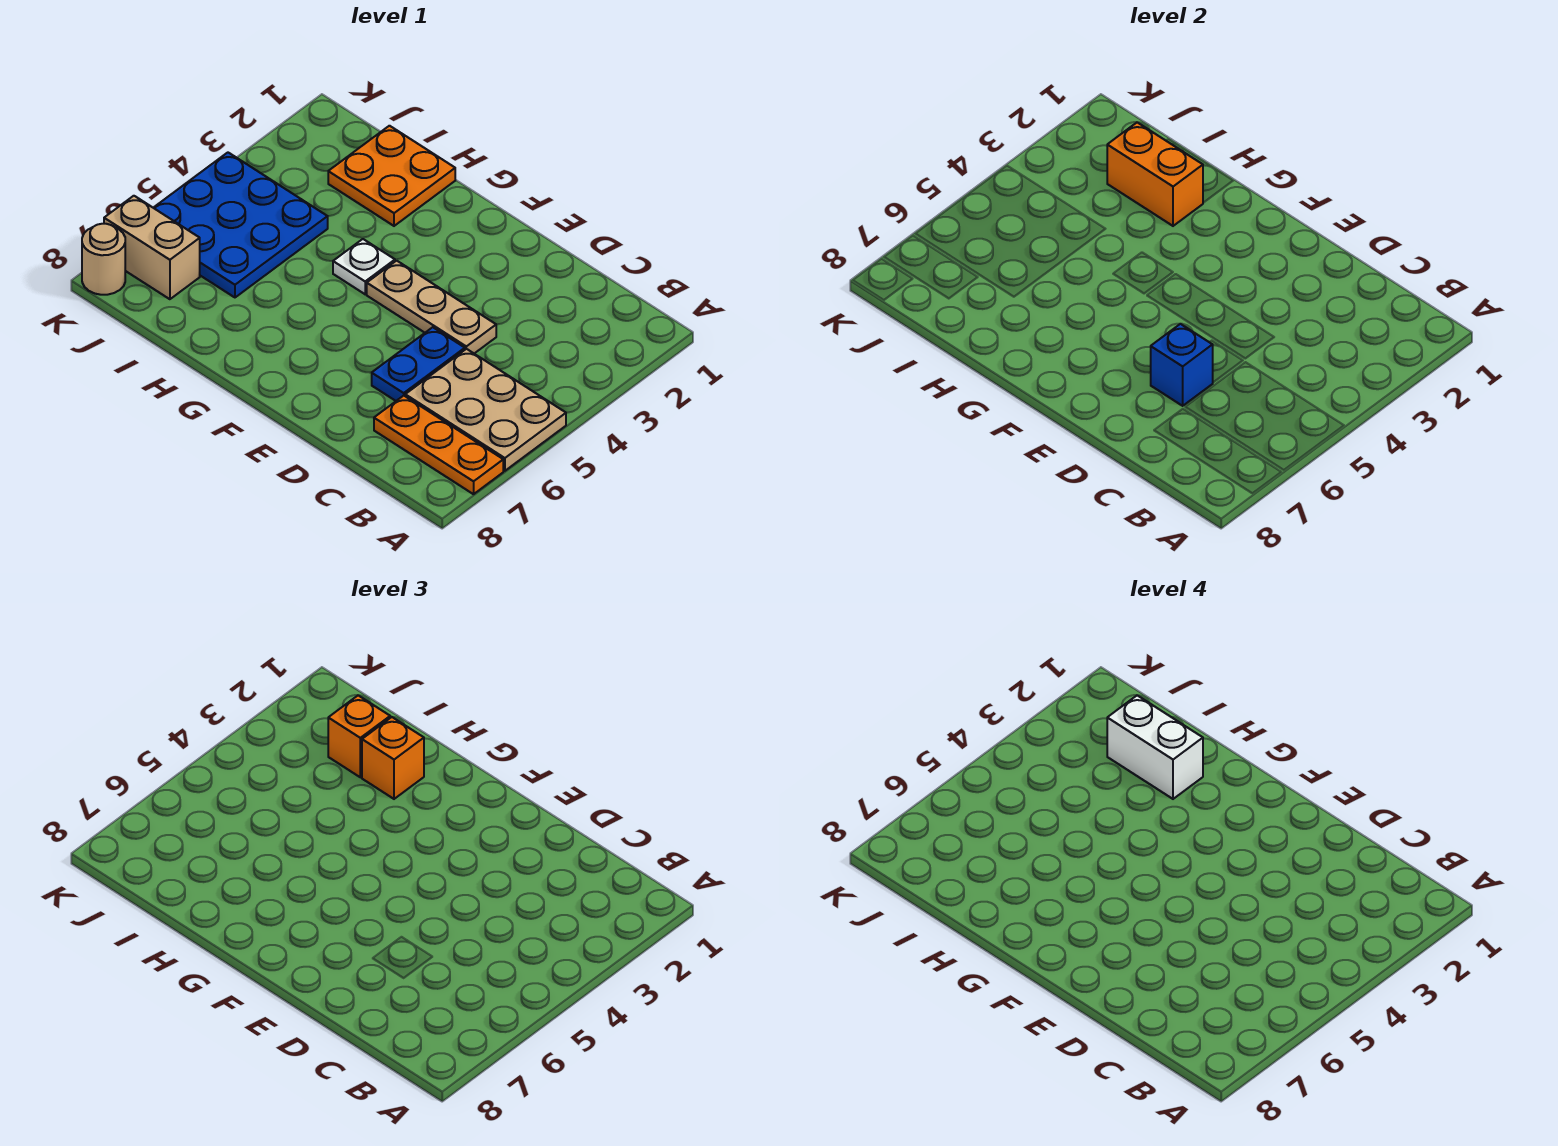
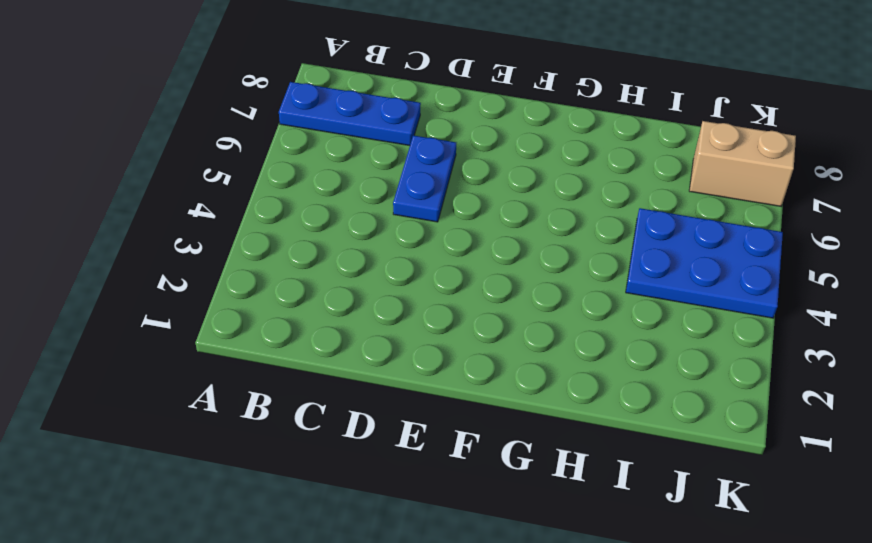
blue 1x3 plate [279,82,421,146] -> orange 1x3 plate [374,396,503,494]
blue 2x3 plate [626,208,783,318] -> blue 3x3 plate [154,153,328,297]
none -> tan 2x3 plate [405,349,566,471]
none -> tan 1x3 plate [367,261,496,353]
none -> white 1x1 plate [333,239,395,294]

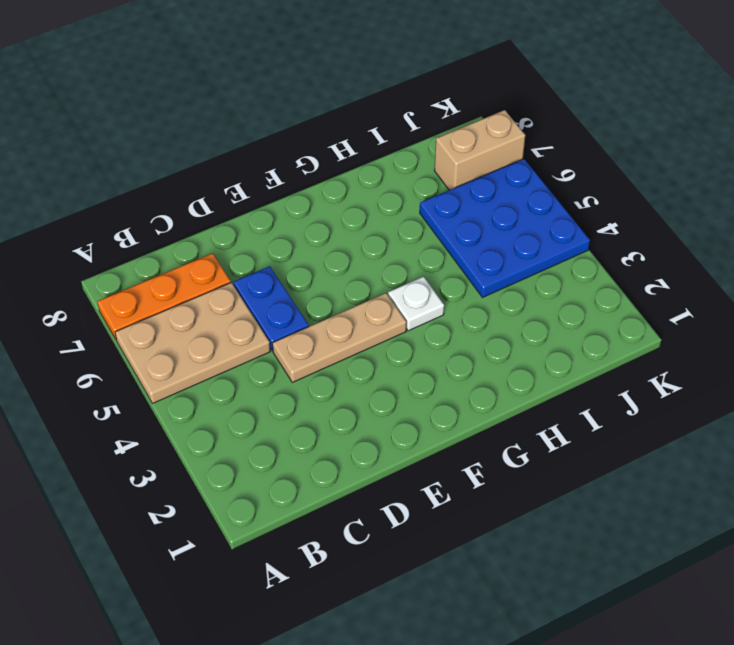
none -> orange 2x2 plate [328,126,455,226]
none -> tan 1x1 round brick [82,224,125,295]
none -> blue 1x1 brick [1151,324,1213,406]

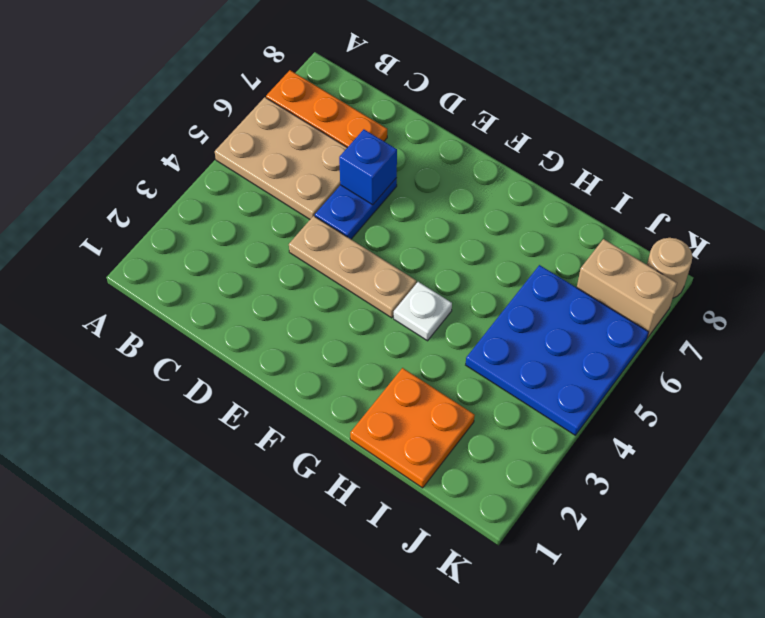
none -> orange 1x2 brick [1107,122,1203,226]
none -> orange 1x1 brick [362,717,424,799]
none -> orange 1x1 brick [328,695,390,777]

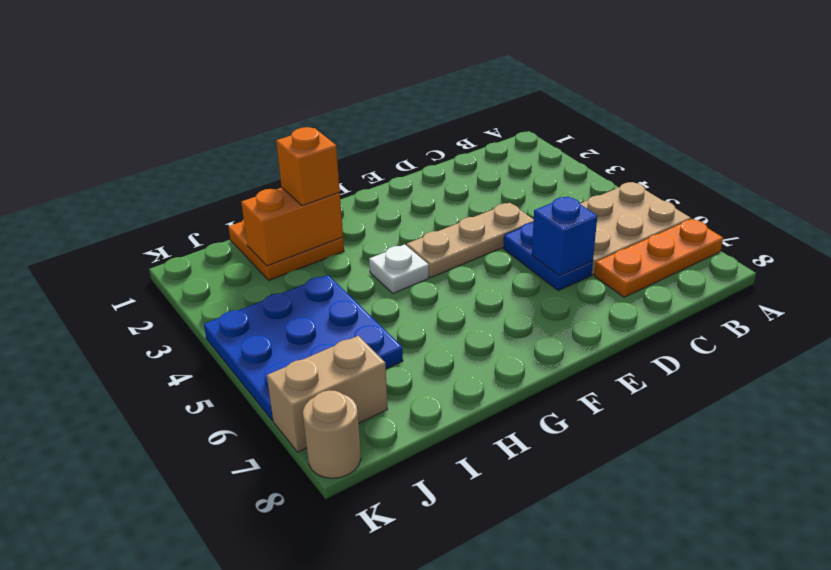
none -> orange 1x1 brick [328,695,390,777]
none -> white 1x2 brick [1107,695,1203,799]

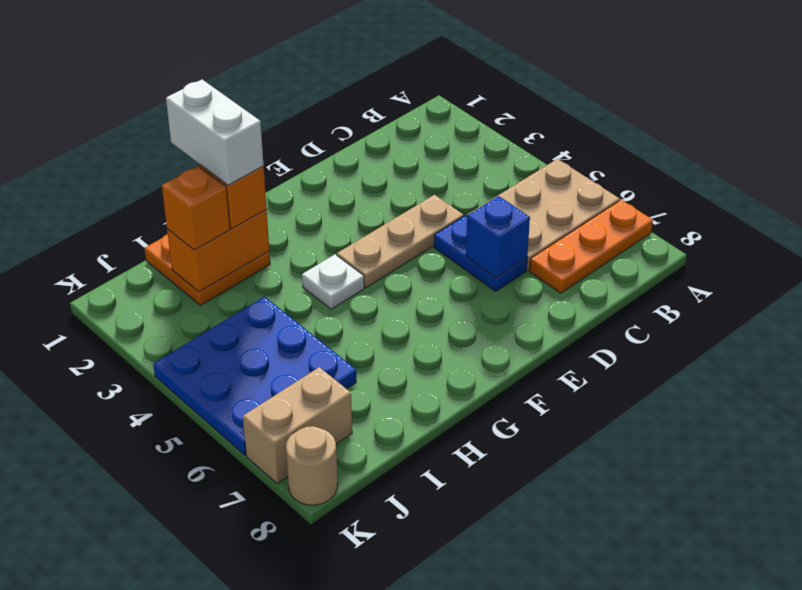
white 1x2 brick [166,80,264,185] -> white 1x2 brick turned to [1107,695,1203,799]

